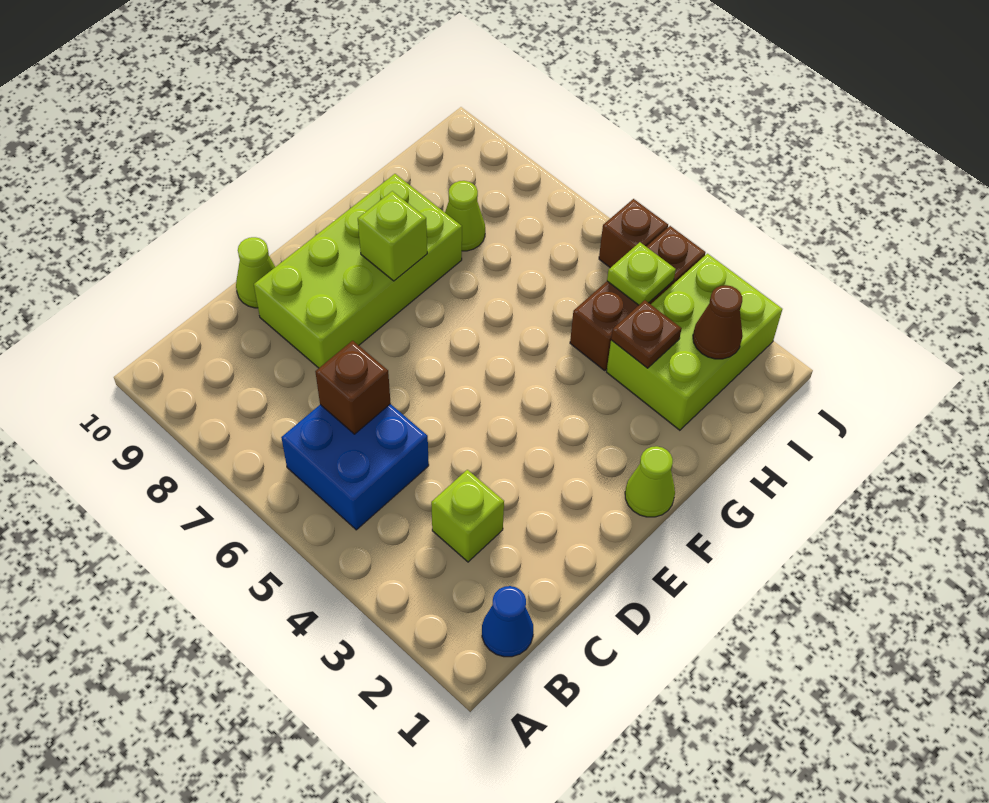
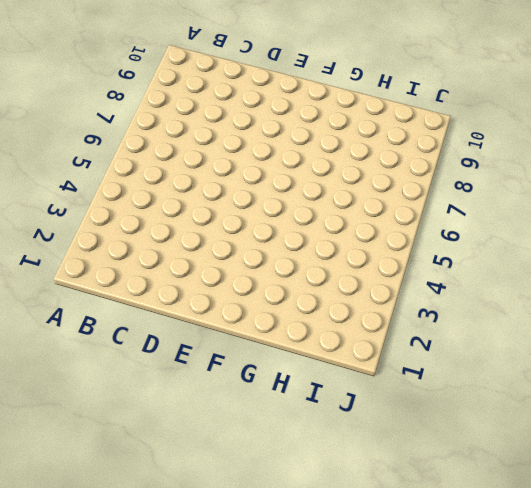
none -> blue 1x1 cone [482,586,533,657]
none -> blue 2x2 brick [281,404,429,530]
none -> lime 1x1 brick [431,470,504,562]

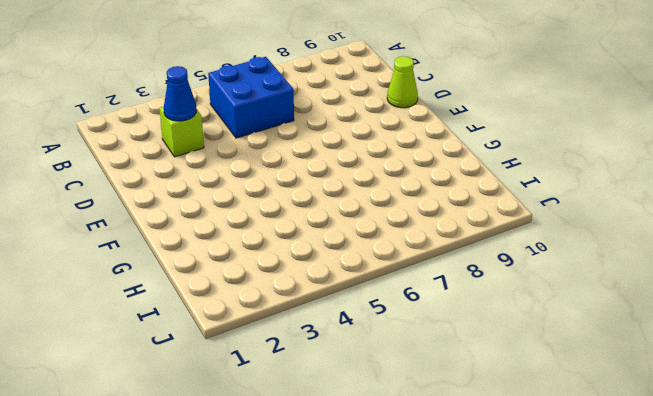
blue 1x1 cone [164,66,196,121] -> blue 1x1 cone moved to [482,586,533,657]
none -> lime 2x4 brick [254,174,462,368]
none -> lime 1x1 cone [625,446,675,517]
none -> lime 2x3 brick [607,254,782,430]

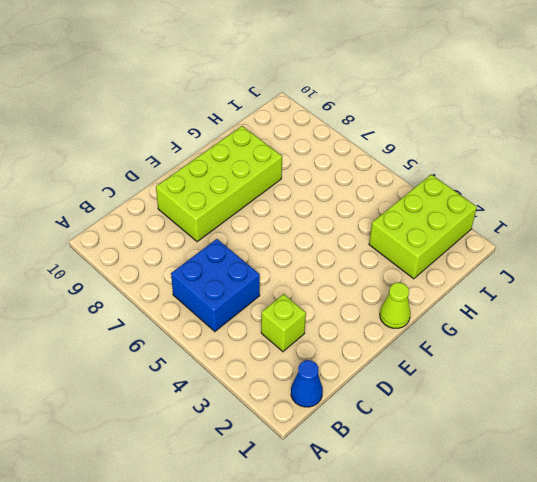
none -> lime 1x1 cone [236,237,275,308]
none -> brown 1x3 brick [570,226,706,370]
none -> lime 1x1 cone [445,181,485,251]

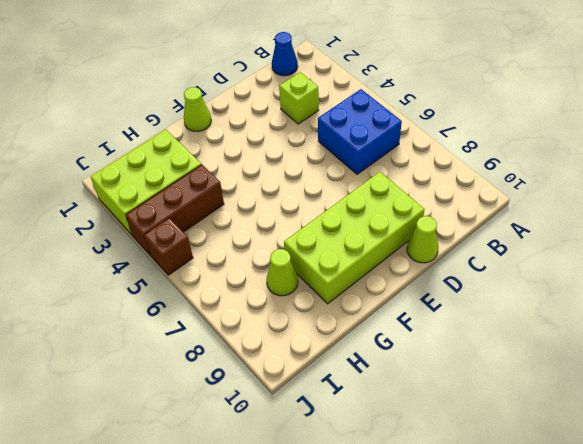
none -> brown 1x1 brick [315,341,391,434]
none -> lime 1x1 brick [358,191,427,281]
none -> brown 1x1 plate [611,300,682,368]

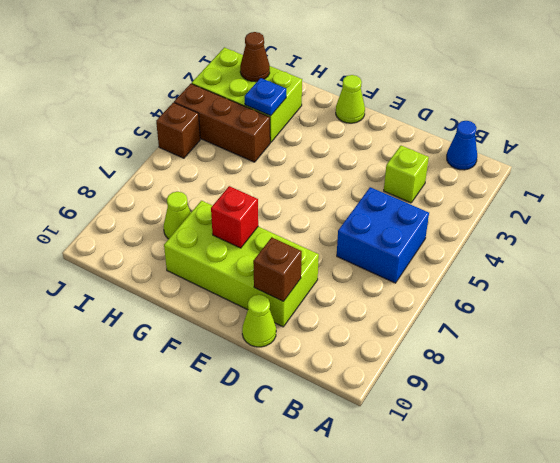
brown 1x1 brick [253,237,302,301] -> brown 1x1 brick moved to [315,341,391,434]
red 1x1 brick [211,186,258,248] -> lime 1x1 brick [358,191,427,281]
blue 1x1 plate [245,78,286,116] -> brown 1x1 plate [611,300,682,368]
none -> lime 1x1 plate [607,242,676,305]

